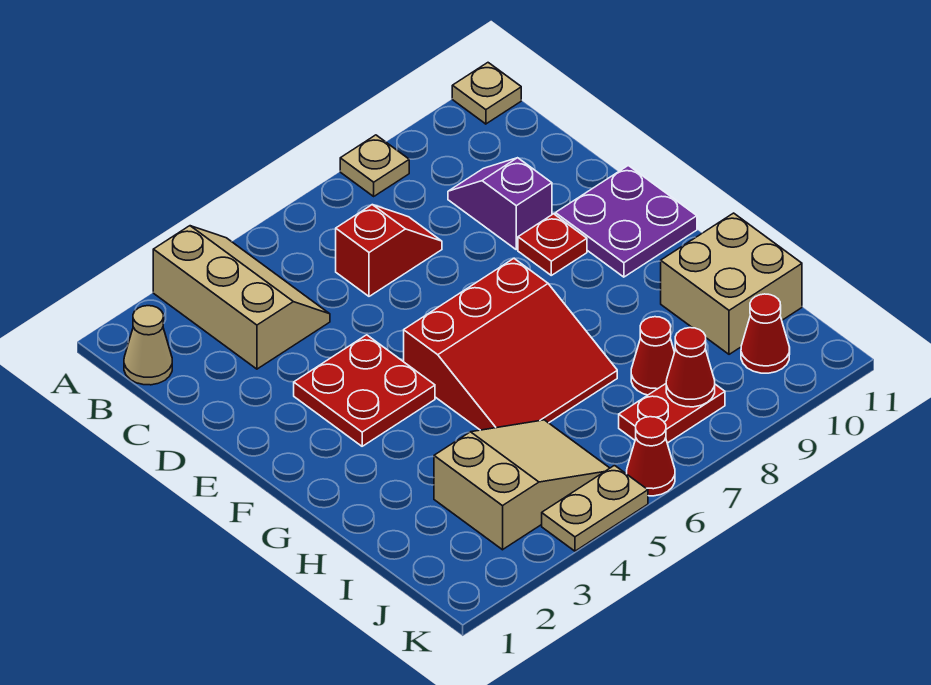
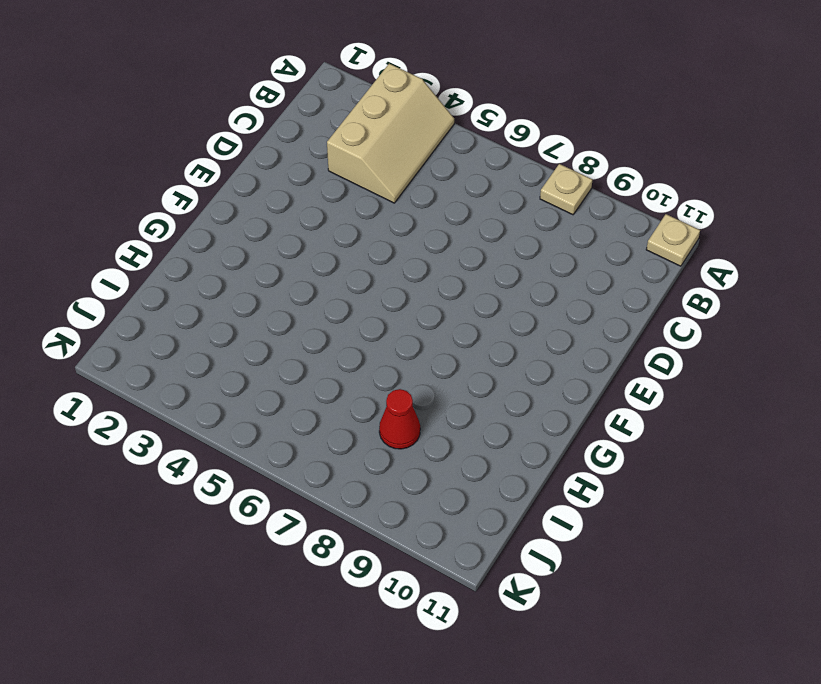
none -> tan 1x1 cone [124,306,172,385]
none -> red 1x2 slope [336,205,442,296]
none -> purple 1x2 slope [448,158,552,250]

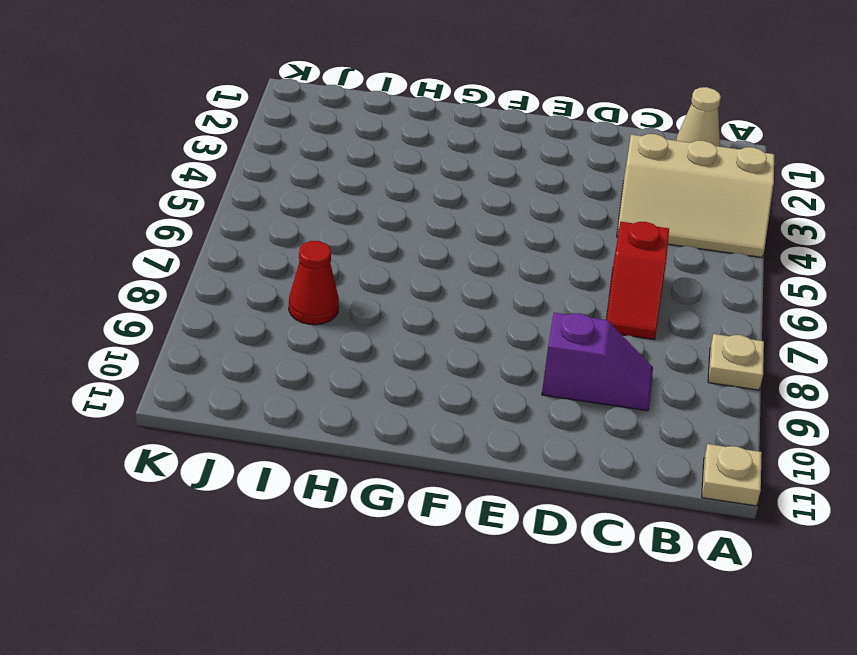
none -> red 2x2 plate [294,335,435,446]
none -> red 1x1 plate [518,214,587,275]
none -> purple 2x2 plate [555,165,697,277]

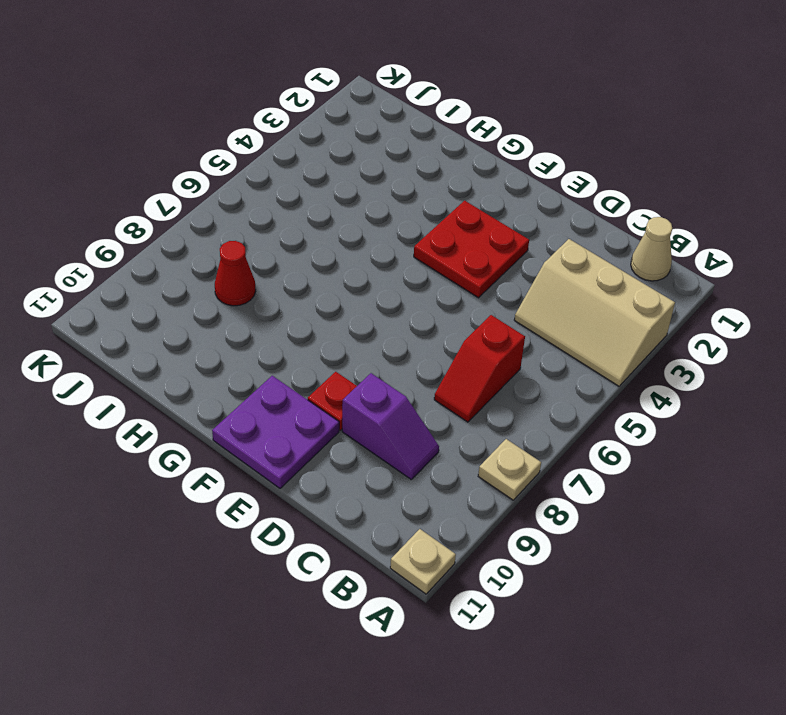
none -> red 3x3 slope [404,258,617,430]
none -> tan 2x2 brick [661,213,802,354]
none -> tan 2x3 slope [434,420,610,550]

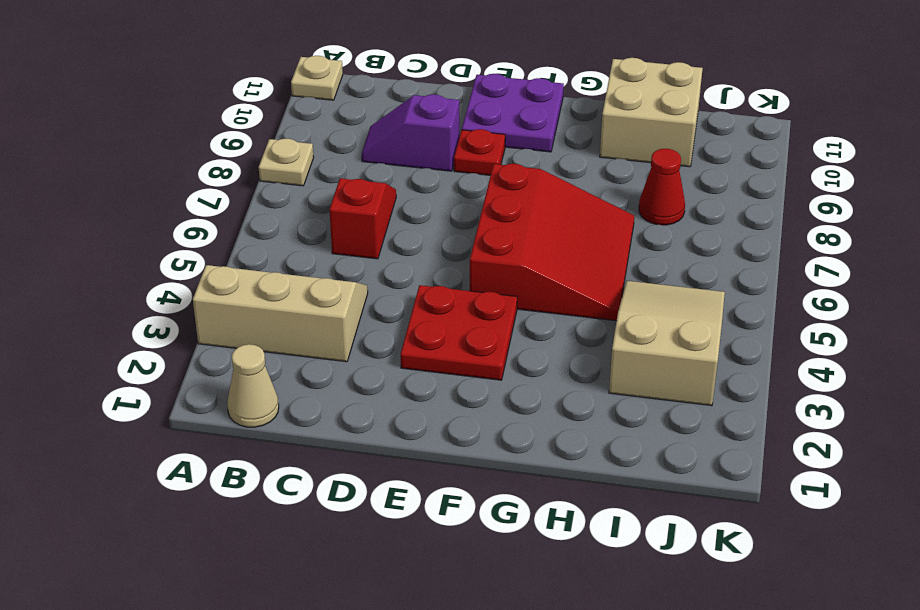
none -> red 1x2 plate [619,384,725,443]
none -> red 1x1 cone [741,294,790,373]
none -> tan 1x2 plate [542,465,648,551]

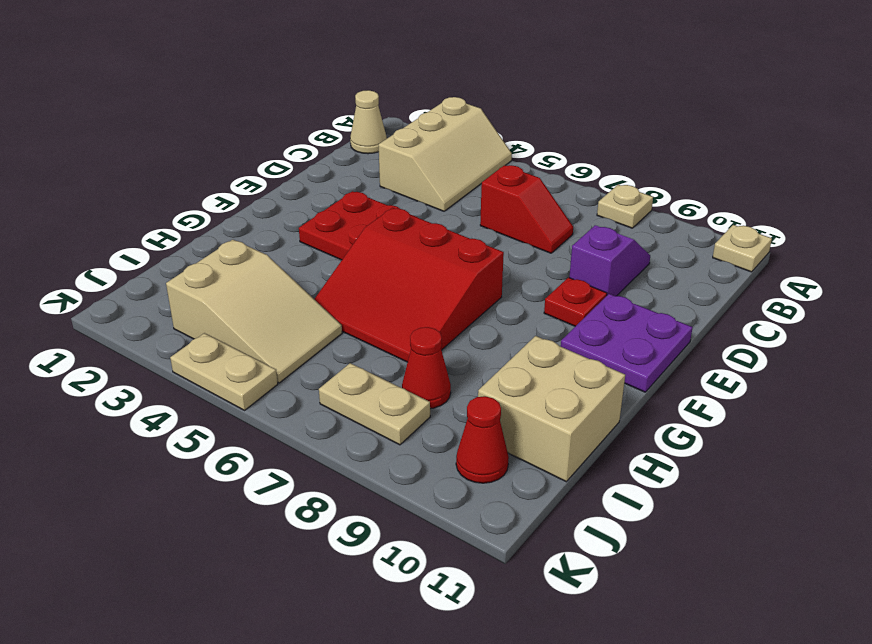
tan 1x2 plate [319,363,430,445] -> red 1x2 plate [619,384,725,443]
none -> red 1x1 cone [627,417,675,496]
none -> red 1x1 cone [666,328,715,407]

